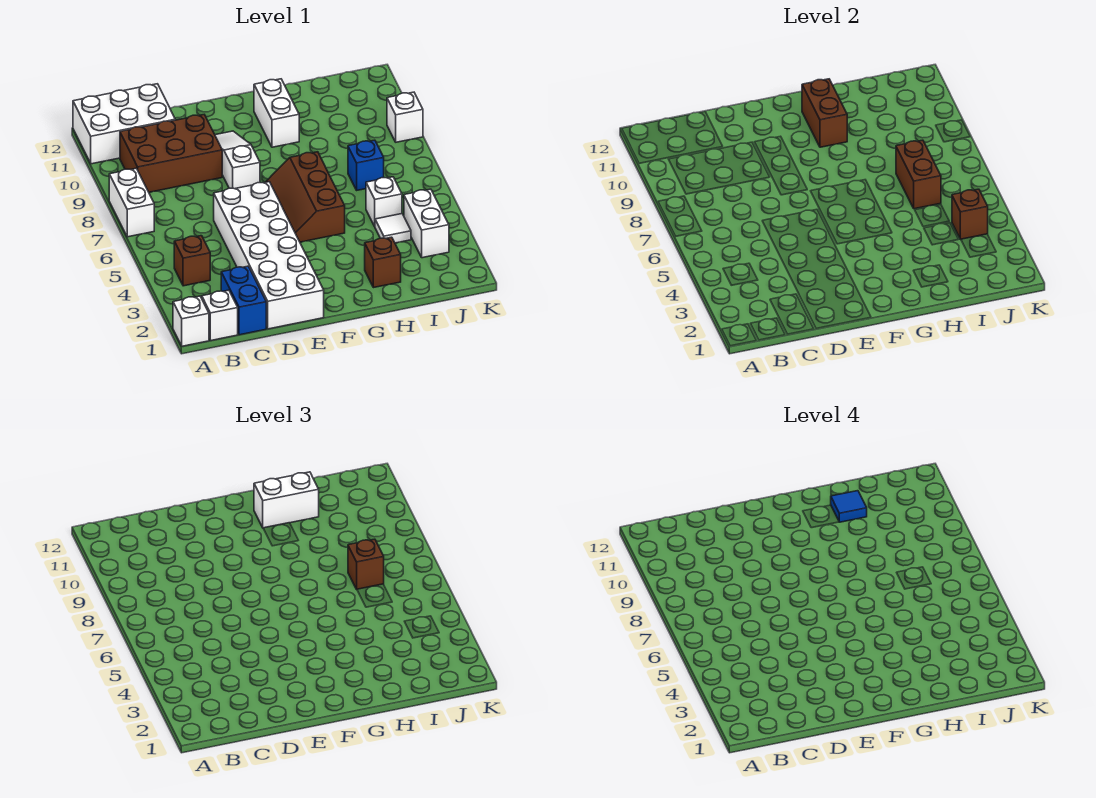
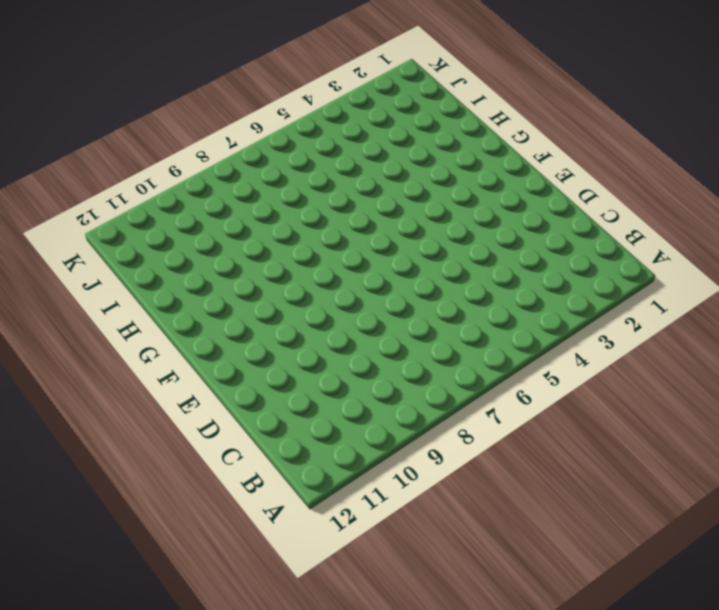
none -> white 1x1 brick [173,296,209,346]
none -> white 1x2 brick [109,168,154,237]
none -> white 2x3 brick [73,84,175,164]

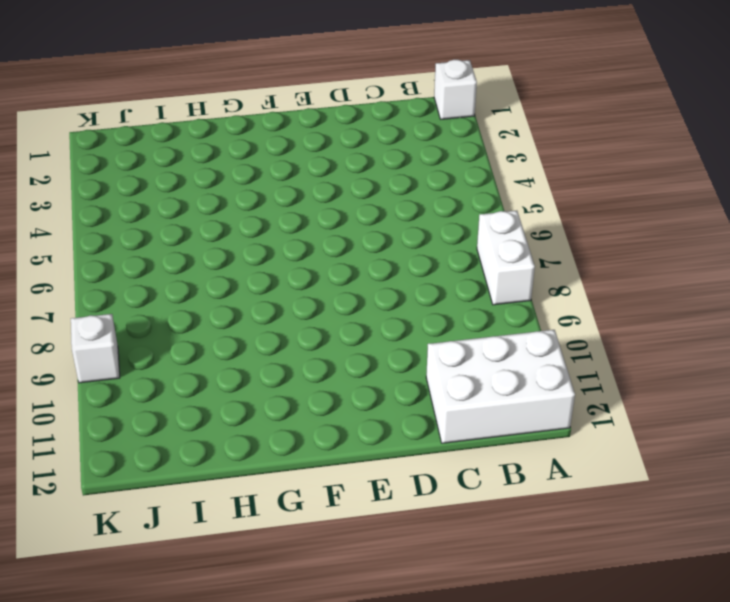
none -> white 1x1 brick [202,290,238,340]
none -> brown 1x1 brick [174,236,210,286]
none -> brown 2x3 brick [120,115,222,192]

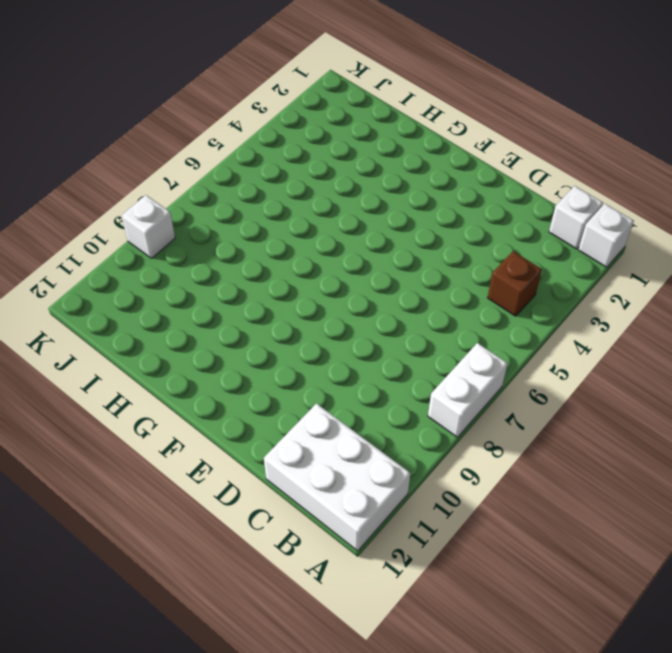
none -> brown 2x3 brick [120,115,222,192]
none -> blue 1x2 brick [221,266,266,335]
none -> white 2x6 brick [214,182,324,329]

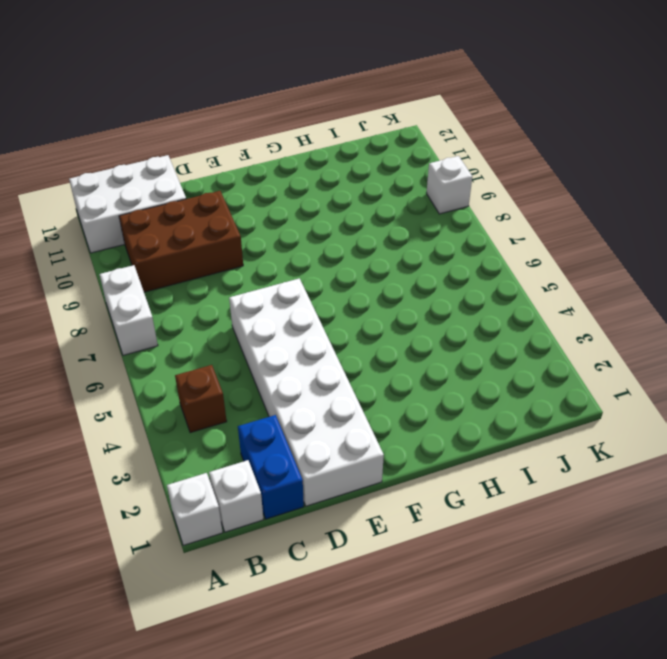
none -> white 1x3 slope [215,131,260,189]
none -> brown 2x3 slope [266,152,345,242]
none -> white 1x2 brick [254,79,299,147]

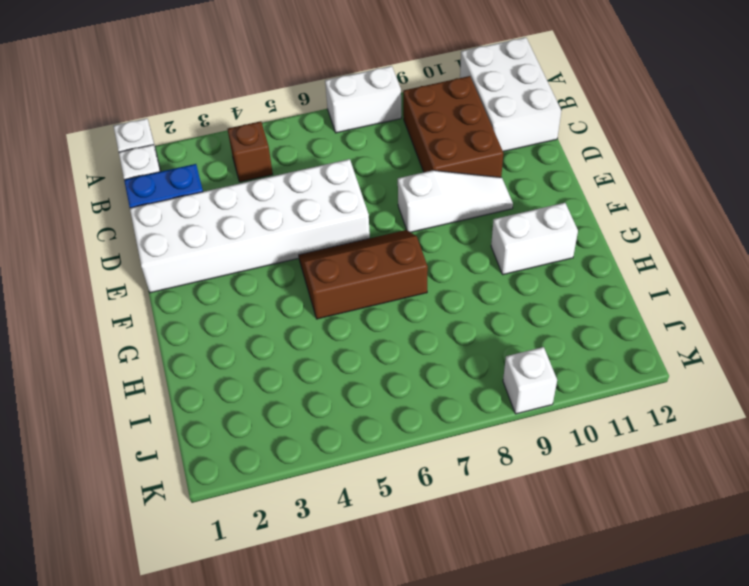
none -> brown 1x1 brick [365,237,401,288]
none -> white 1x1 tile [375,214,411,243]
none -> white 1x1 brick [366,177,402,226]

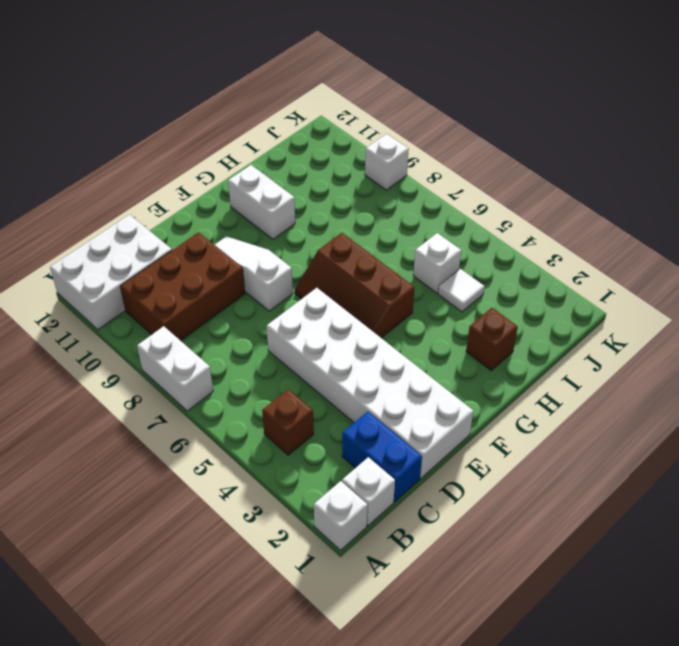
none -> blue 1x1 brick [348,140,384,190]
none -> white 1x2 brick [404,189,449,258]
none -> brown 1x2 brick [802,79,847,147]

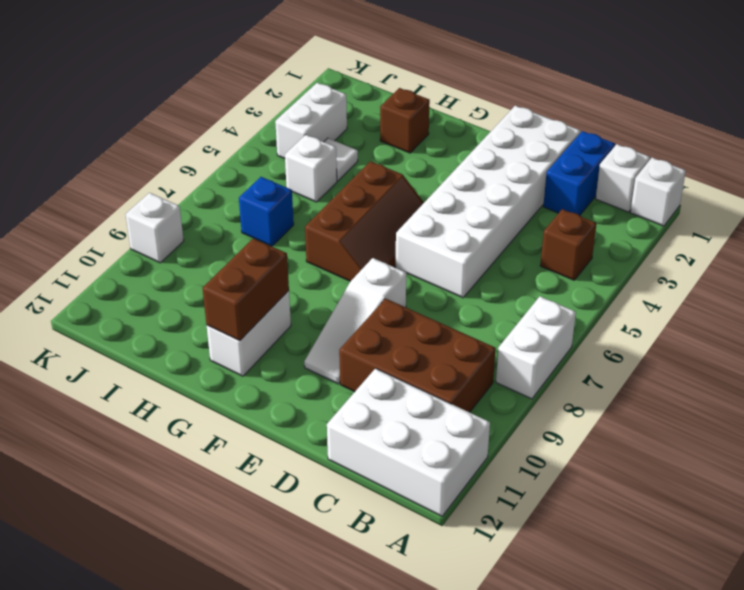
none -> brown 1x2 brick [896,140,941,209]
none -> brown 1x1 brick [952,189,988,239]
none -> white 1x2 brick [254,472,319,528]

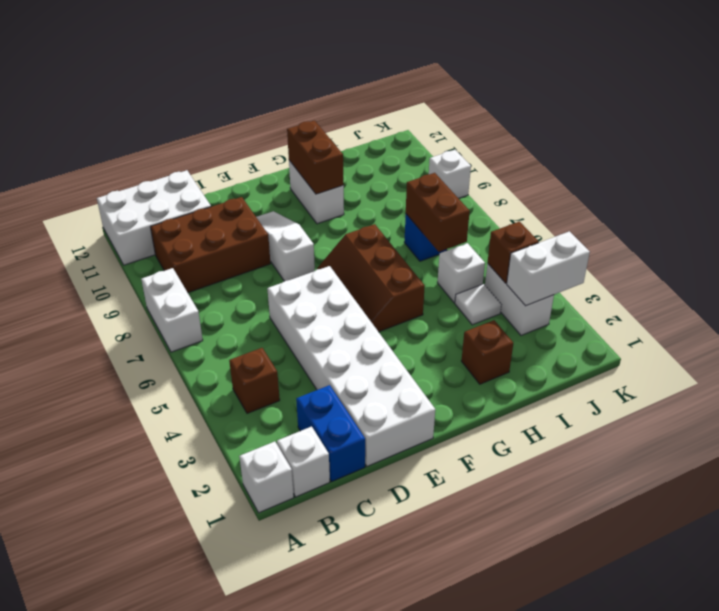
white 1x2 brick [507,231,590,306] -> white 1x2 brick moved to [254,472,319,528]
none -> brown 1x1 brick [348,539,384,589]
none -> blue 1x1 tile [831,491,867,522]

